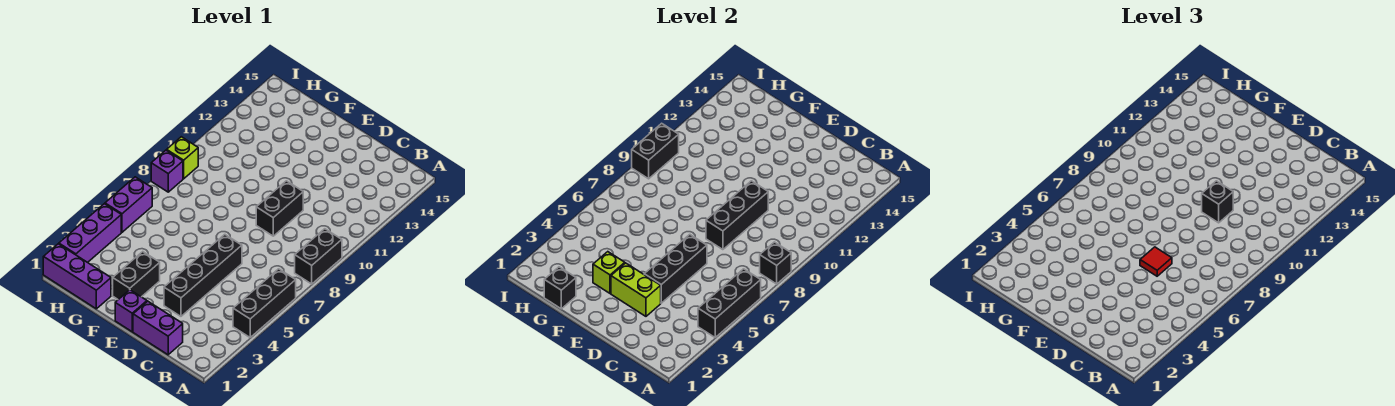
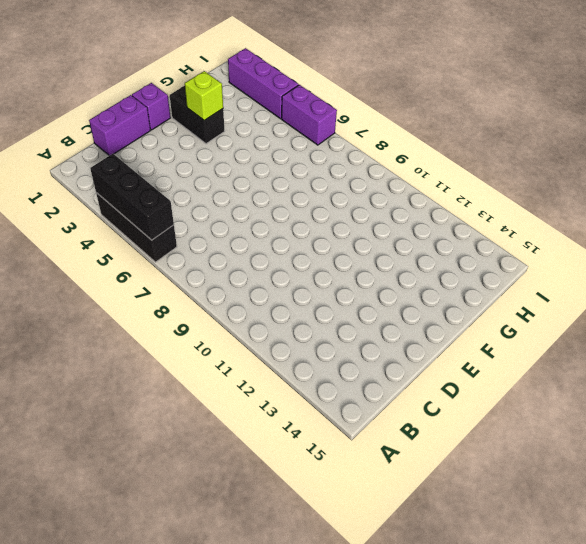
none -> black 1x2 brick [295,229,342,284]
none -> black 1x4 brick [164,234,242,316]
none -> black 1x2 brick [256,181,303,236]

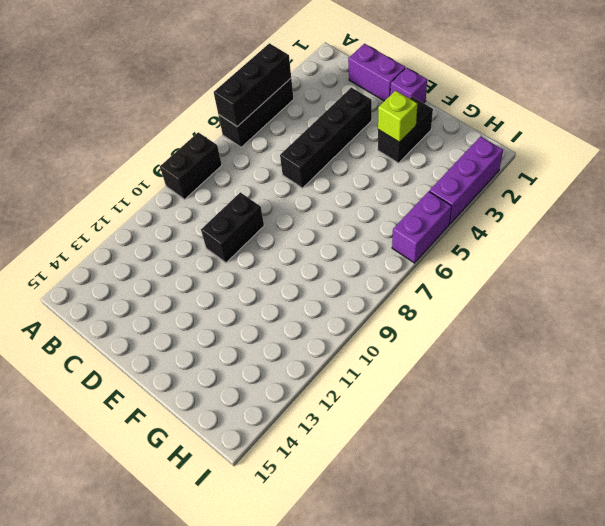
none -> purple 1x3 brick [43,244,111,309]
none -> purple 1x1 brick [151,150,183,192]
none -> lime 1x1 brick [167,137,198,179]

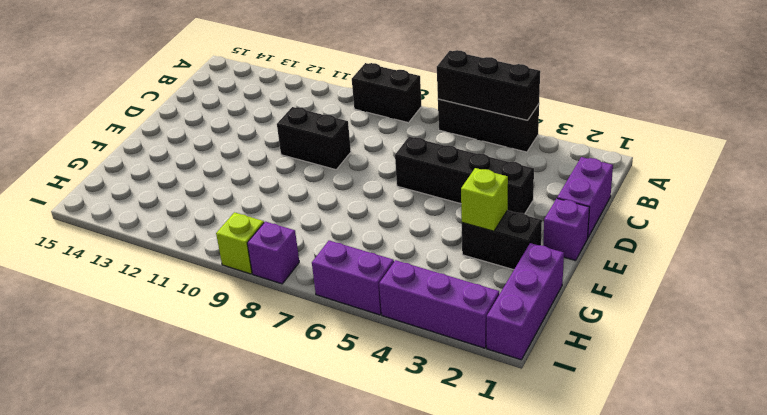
none -> black 1x1 brick [760,242,791,284]
none -> lime 1x2 brick [611,263,661,316]
none -> black 1x3 brick [644,234,707,303]

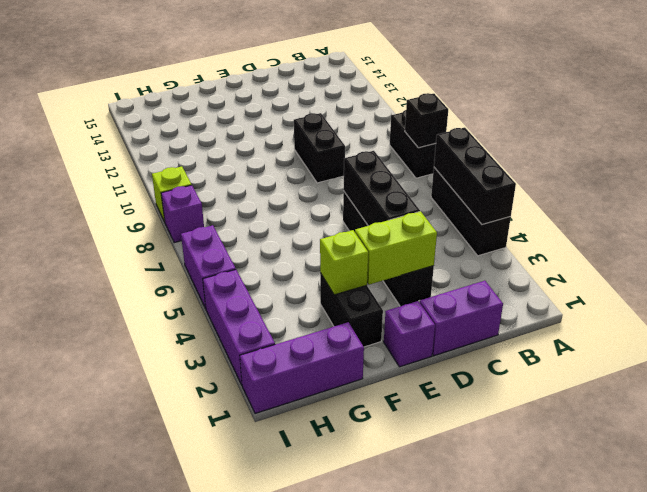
none -> black 1x3 brick [706,181,768,250]
none -> black 1x1 brick [544,267,576,309]
none -> black 1x2 brick [632,123,679,179]

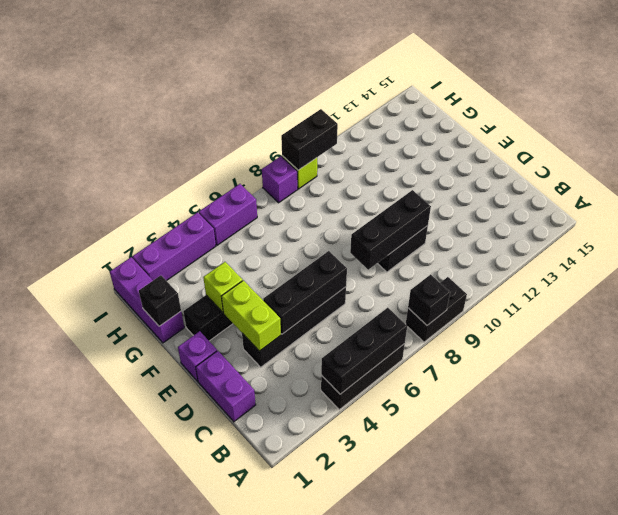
none -> red 1x1 tile [1140,247,1172,276]
none -> black 1x1 brick [1202,181,1233,223]

